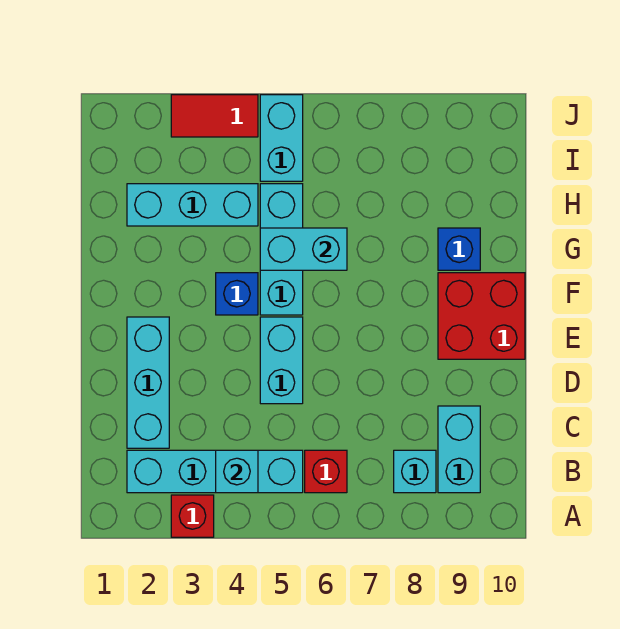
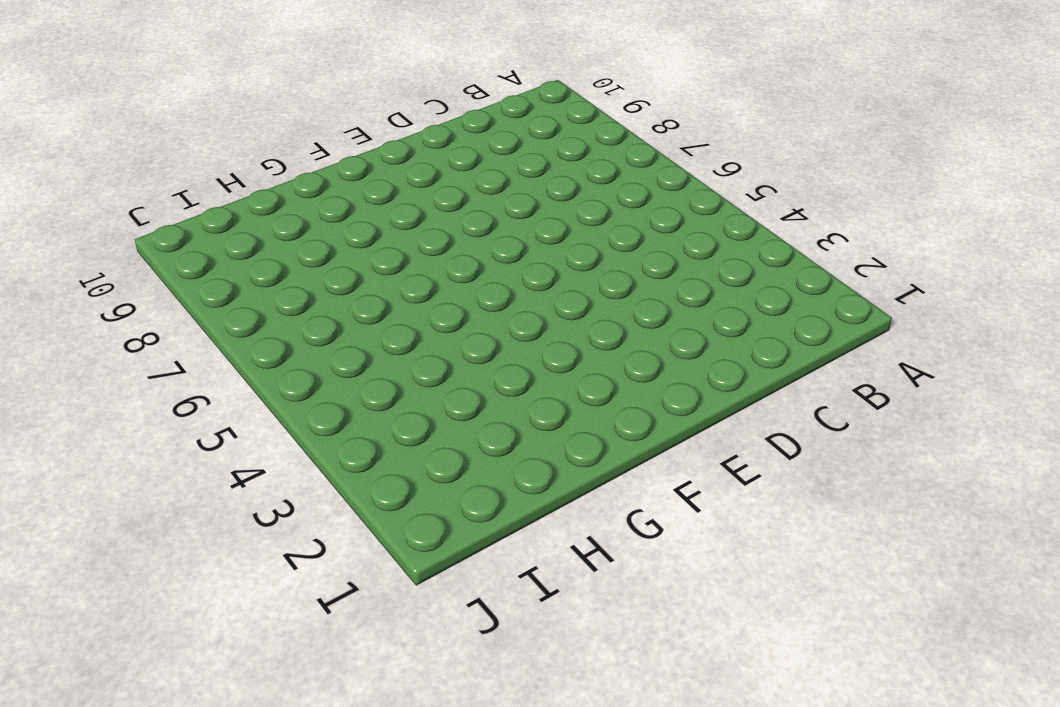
none -> red 1x1 brick [171,495,214,537]
none -> cyan 1x4 brick [127,450,303,493]
none -> red 1x1 brick [305,450,347,493]

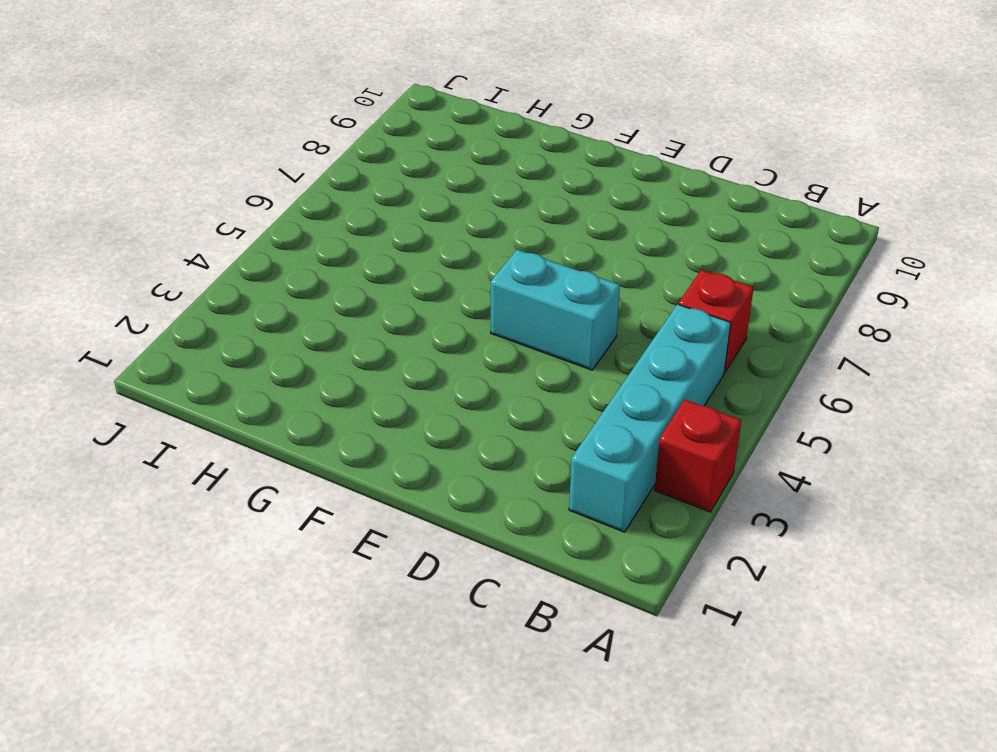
none -> cyan 1x1 brick [394,450,436,493]
none -> cyan 1x2 brick [438,406,480,493]
none -> cyan 1x3 brick [127,317,169,448]

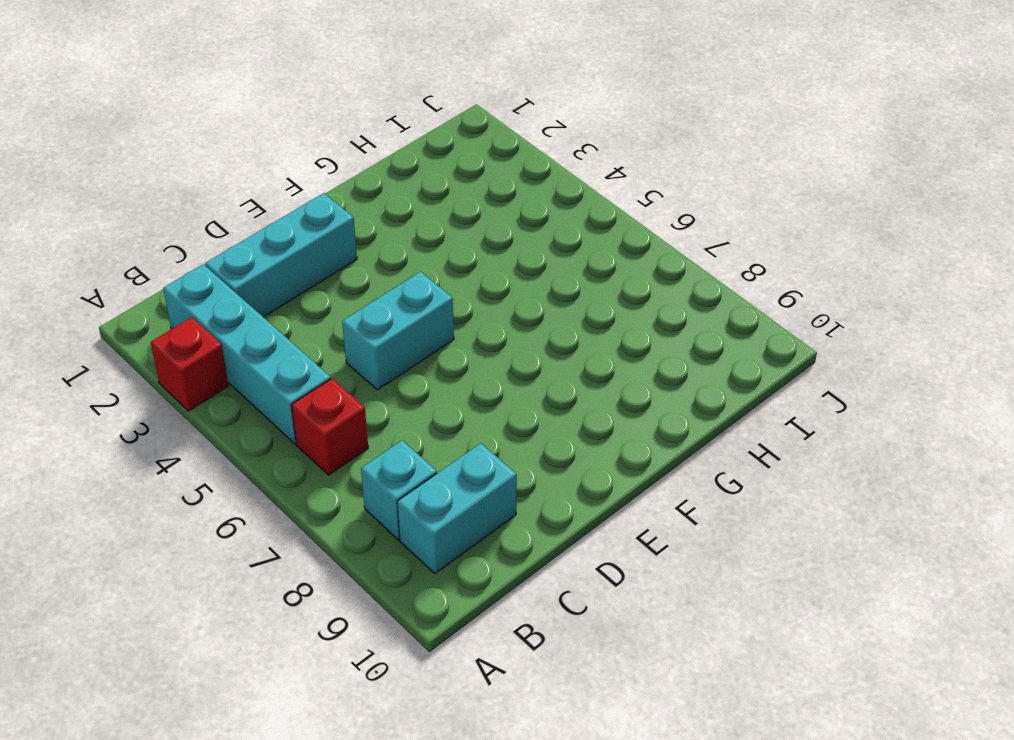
none -> red 2x2 brick [438,273,525,359]
none -> blue 1x1 brick [216,273,258,315]
none -> cyan 1x3 brick [260,184,303,315]

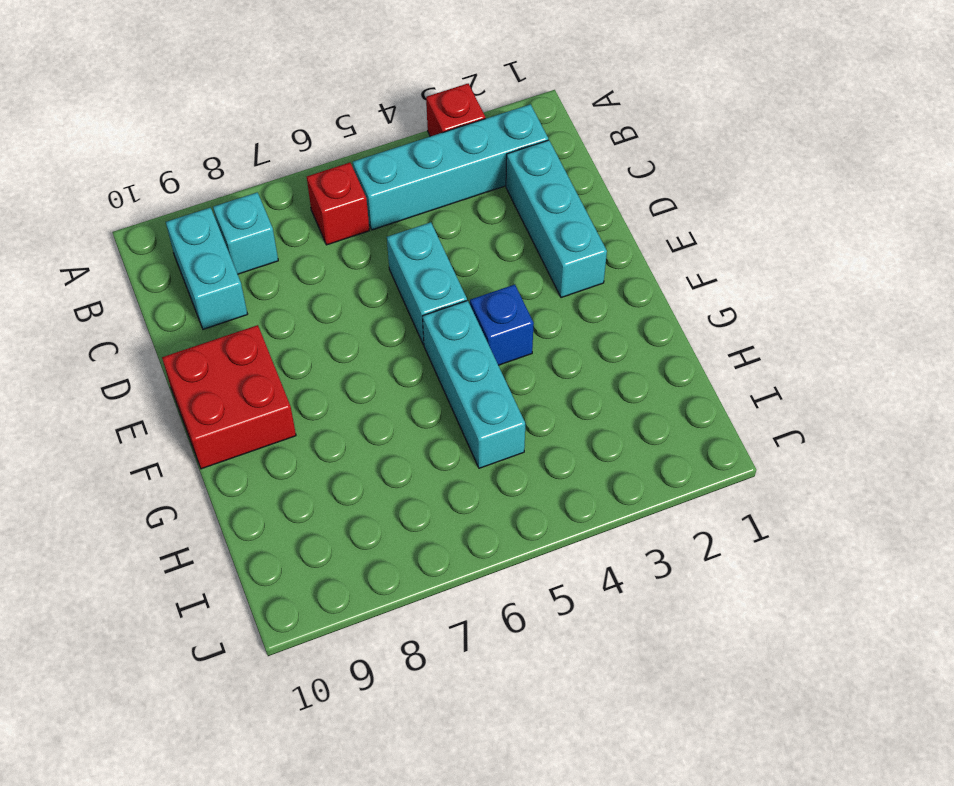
none -> blue 1x1 brick [438,228,480,270]
none -> cyan 1x3 brick [127,184,258,226]
none -> cyan 1x2 brick [260,95,303,181]

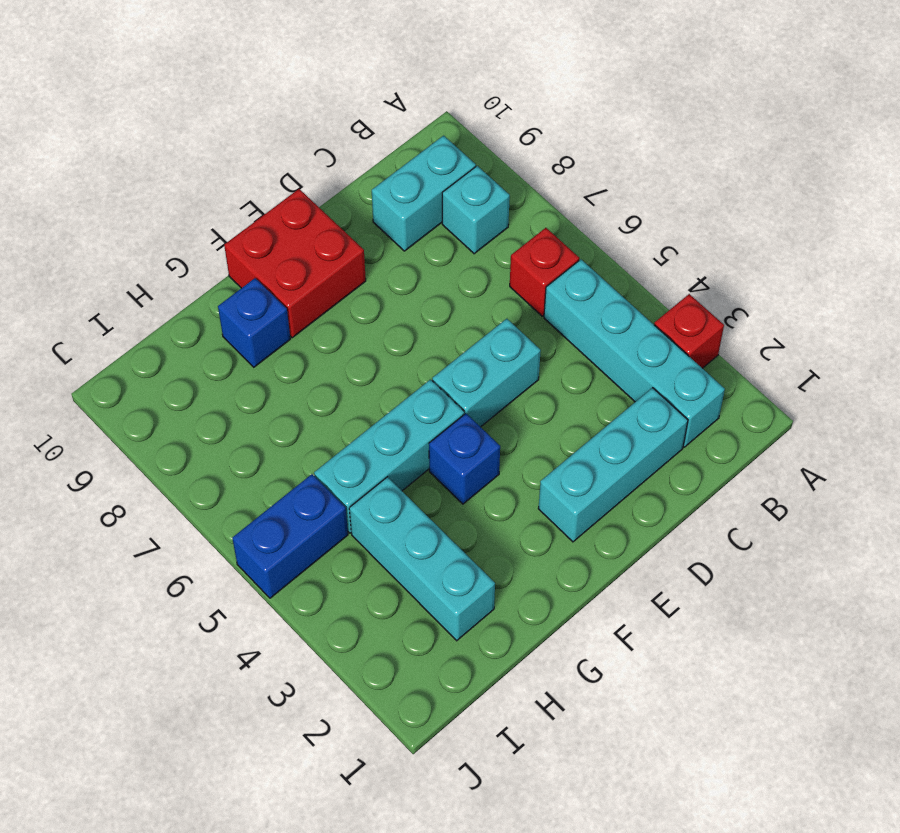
blue 1x2 brick [232,474,348,598] -> cyan 1x2 brick [260,95,303,181]
none -> red 1x2 tile [171,95,258,137]
none -> cyan 1x1 brick [216,450,258,493]
none -> cyan 1x2 brick [260,228,347,270]

